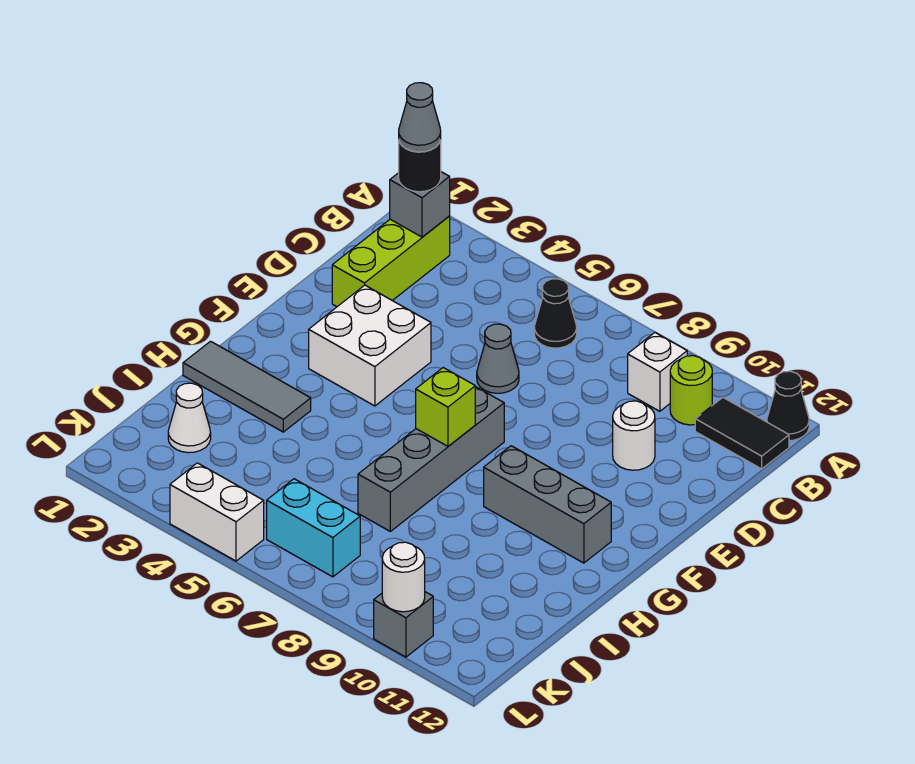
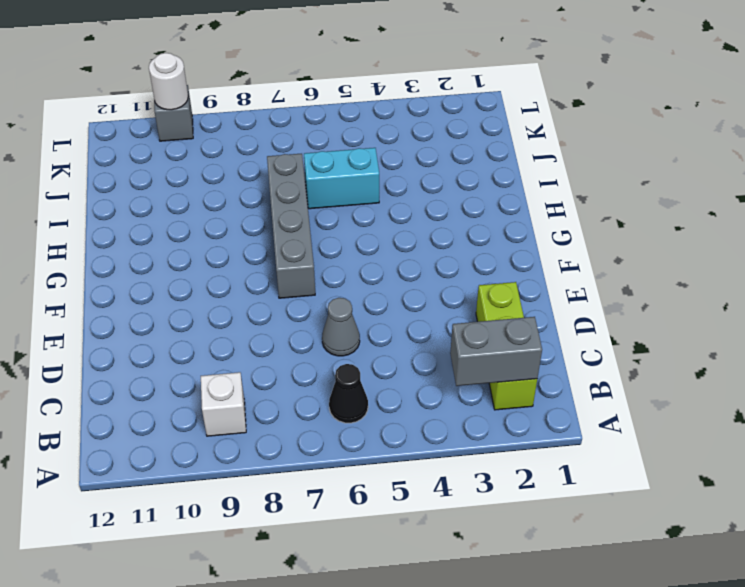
grey 1x2 brick [450,317,542,386] -> grey 1x1 brick [390,172,450,237]
cyan 1x2 brick [304,148,379,209] -> cyan 1x2 brick moved to [267,479,360,577]
none -> black 1x1 cone [767,371,809,441]
none -> lime 1x1 round brick [670,356,712,425]
none -> black 1x2 tile [695,398,789,469]

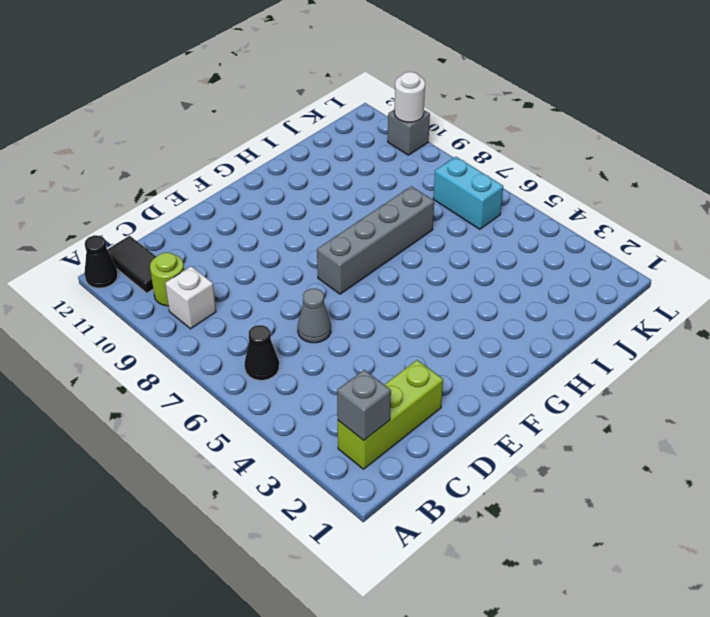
none -> white 1x1 round brick [613,401,655,470]
none -> white 2x2 brick [309,285,431,406]
none -> grey 1x3 brick [484,446,611,563]

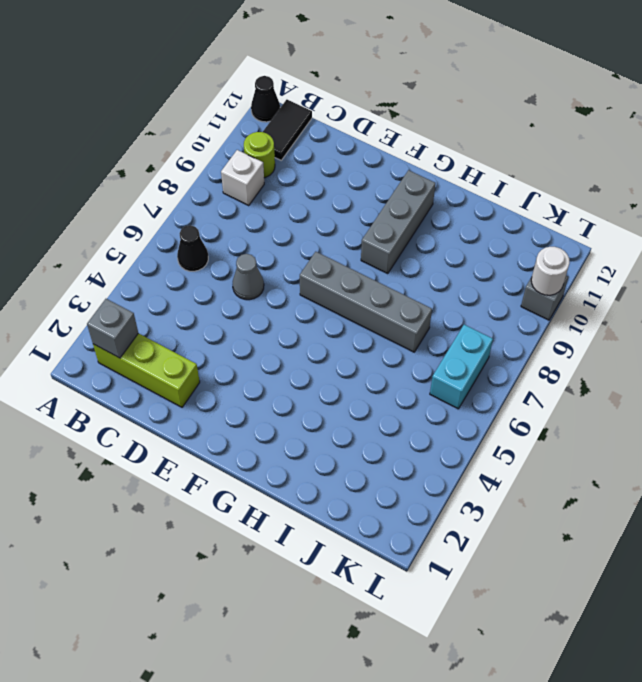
none -> white 1x1 round brick [613,401,655,470]
none -> white 2x2 brick [309,285,431,406]
none -> grey 1x3 tile [183,341,311,432]

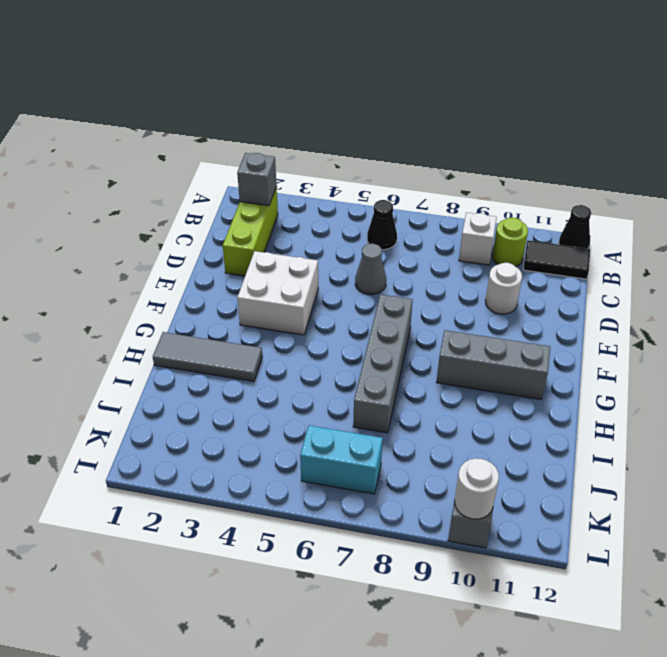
none -> white 1x1 cone [168,383,211,453]
none -> white 1x2 brick [170,463,264,561]
none -> lime 1x1 brick [416,368,475,446]

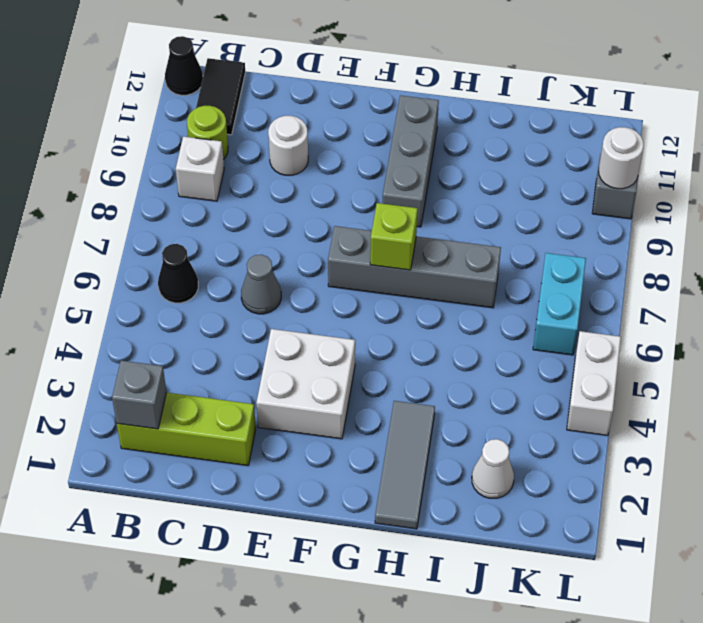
none -> black 1x1 round brick [399,140,441,192]
none -> grey 1x1 cone [399,83,441,152]

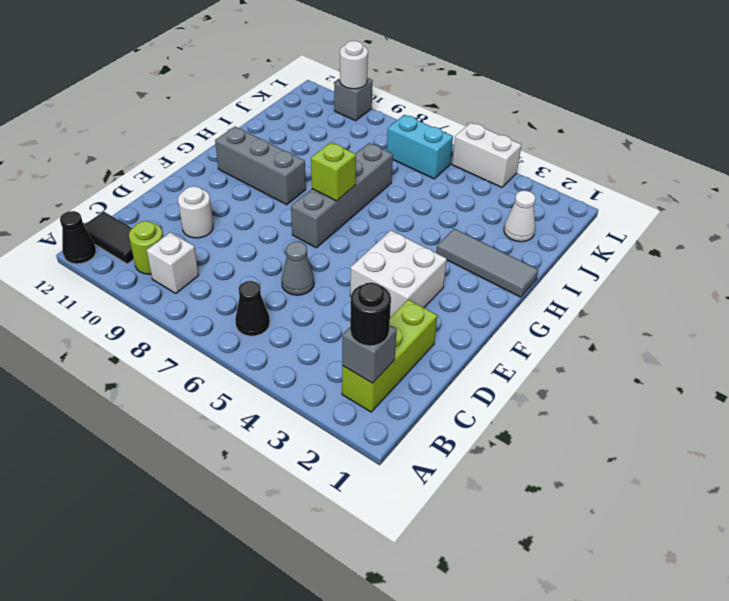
none -> grey 1x1 cone [399,83,441,152]

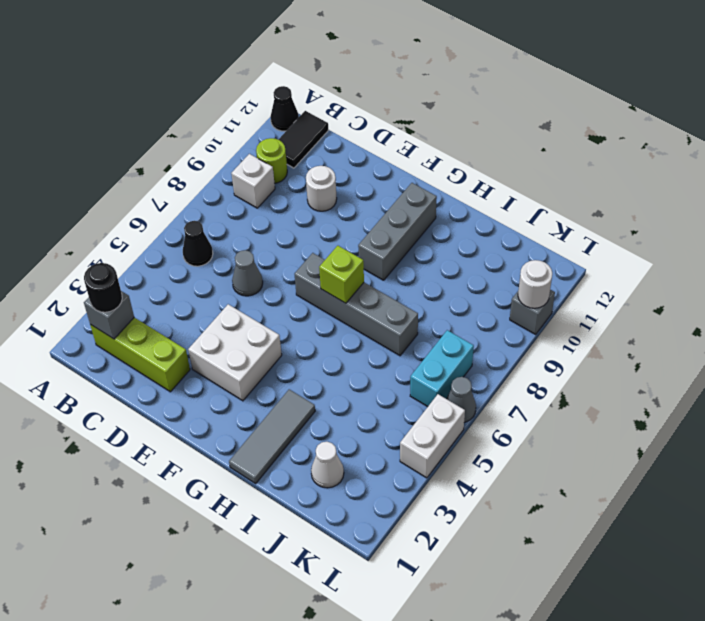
grey 1x1 cone [446,377,476,422] -> grey 1x1 cone moved to [399,83,441,152]

